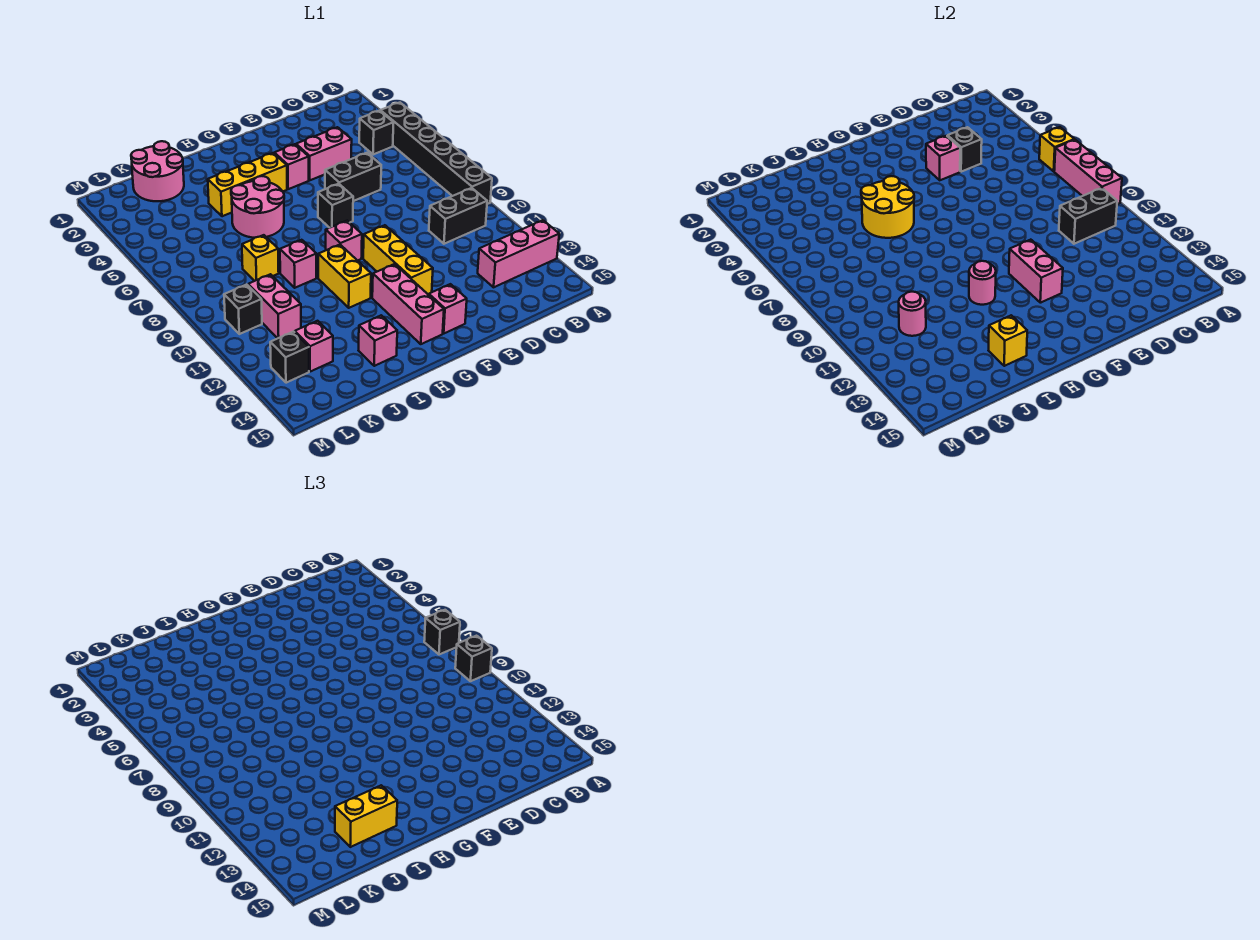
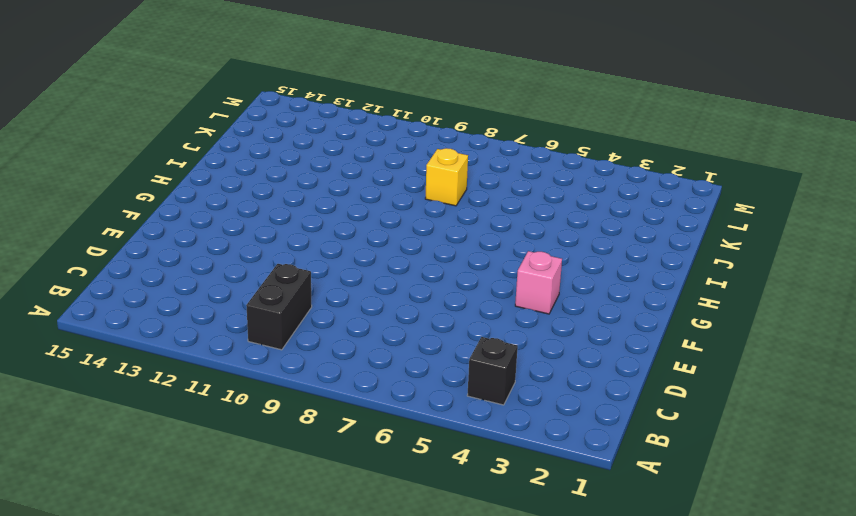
none -> black 1x6 brick [380,103,492,204]
none -> pink 1x3 brick [478,220,559,287]
none -> pink 1x2 brick [296,127,352,180]
none -> black 1x2 brick [325,153,381,201]

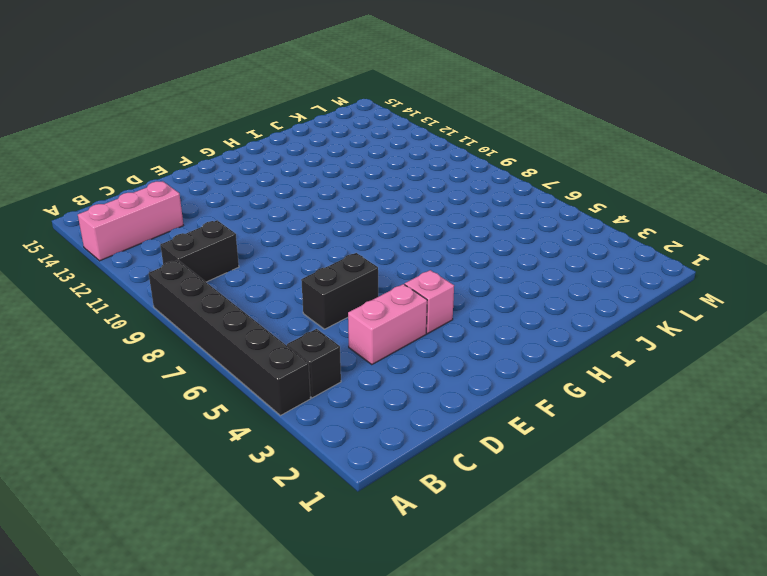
none -> black 1x1 brick [318,184,353,228]
none -> yellow 1x3 brick [363,225,433,295]
none -> pink 1x1 brick [429,284,467,333]
none -> yellow 1x3 brick [208,153,287,216]

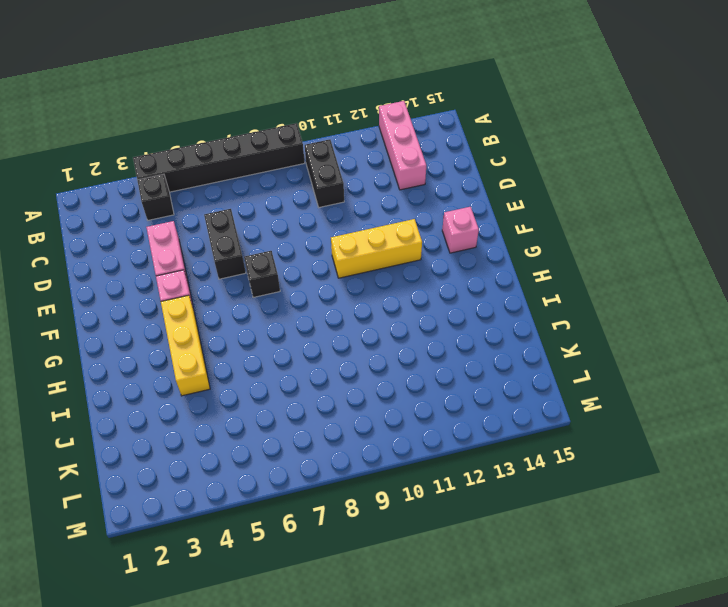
none -> pink 1x1 brick [326,221,362,261]
none -> pink 1x3 brick [372,264,444,344]
none -> pink 2x2 round brick [231,176,284,238]
none -> yellow 1x2 brick [318,245,371,308]

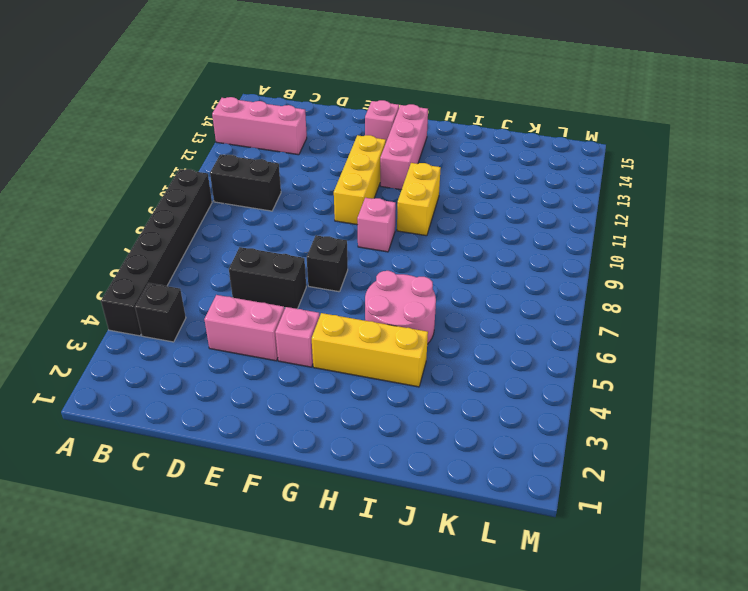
none -> pink 1x1 brick [280,240,316,288]
none -> pink 1x1 brick [359,315,397,366]
none -> pink 2x2 round brick [131,141,184,201]
none -> yellow 1x1 brick [242,235,279,281]

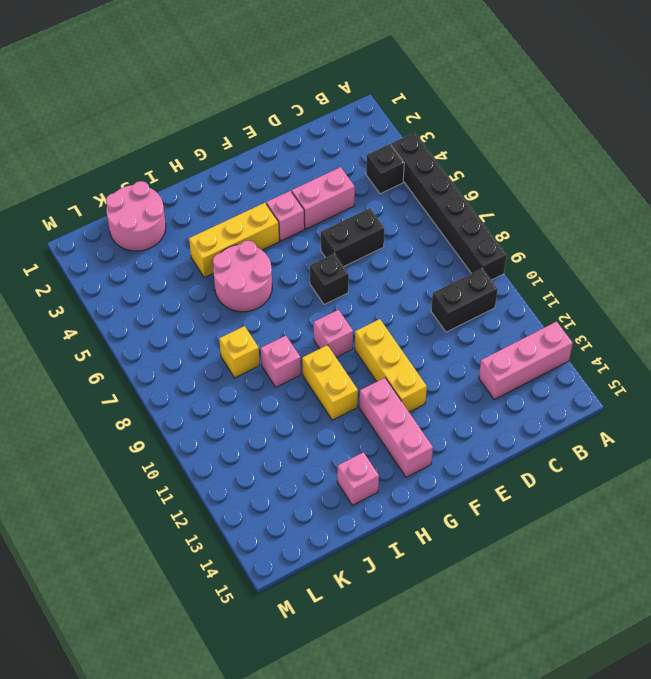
none -> pink 1x1 brick [429,284,467,333]
none -> pink 1x2 brick [248,274,301,338]
none -> pink 1x1 brick [295,321,333,372]
none -> black 1x1 brick [224,285,262,334]

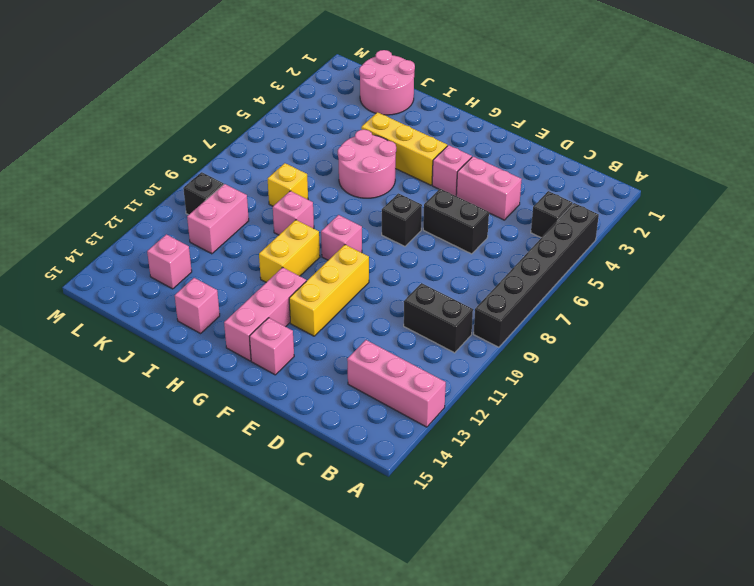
none -> black 1x1 brick [270,332,309,383]
none -> yellow 1x1 brick [1039,127,1075,171]
none -> pink 1x3 brick [1054,140,1122,204]
none -> black 1x2 brick [1059,188,1117,244]

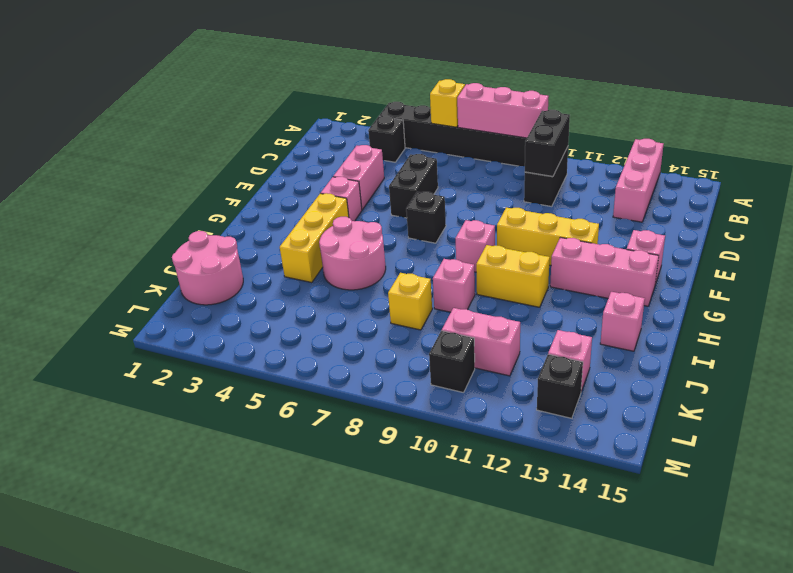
none -> black 1x1 brick [947,127,982,172]
none -> pink 1x1 brick [926,136,960,180]
none -> pink 1x2 brick [1009,240,1063,303]
none -> yellow 2x2 round brick [861,176,914,238]

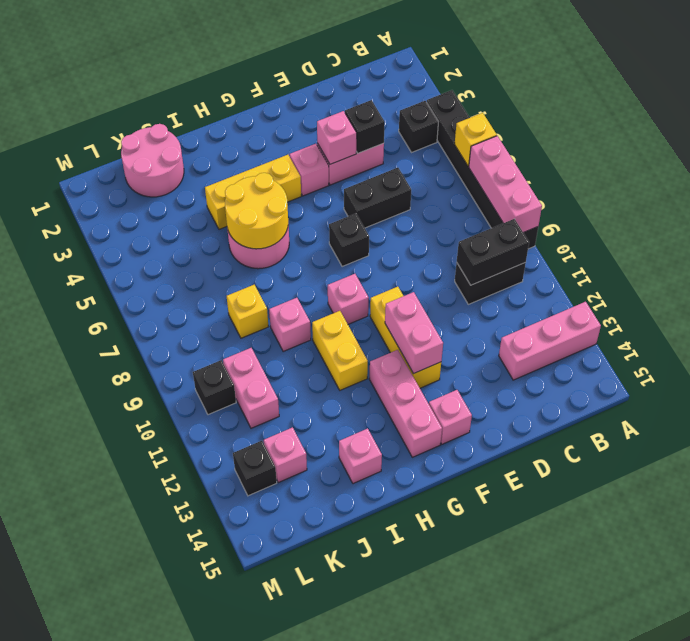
none -> pink 1x1 round brick [969,261,996,305]
none -> yellow 1x1 brick [989,315,1027,366]
none -> pink 1x1 round brick [899,292,926,336]
none -> black 1x1 brick [424,610,460,655]

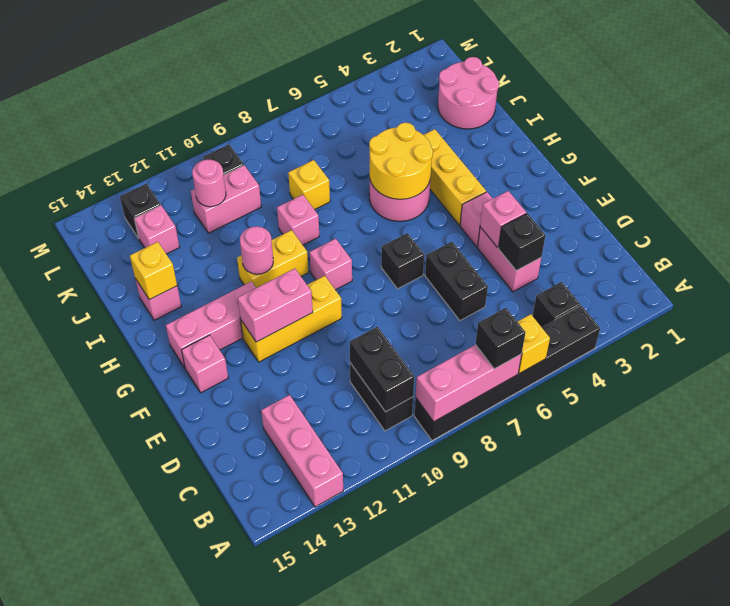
none -> black 1x1 brick [455,636,492,681]
none -> yellow 1x2 brick [335,785,397,847]

